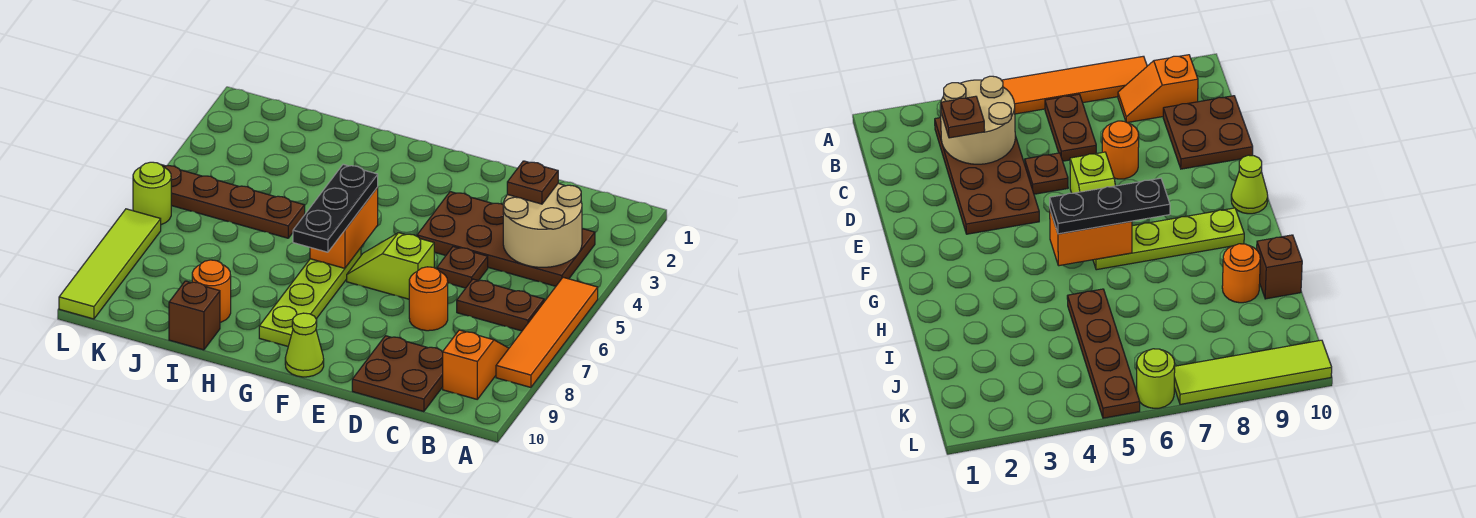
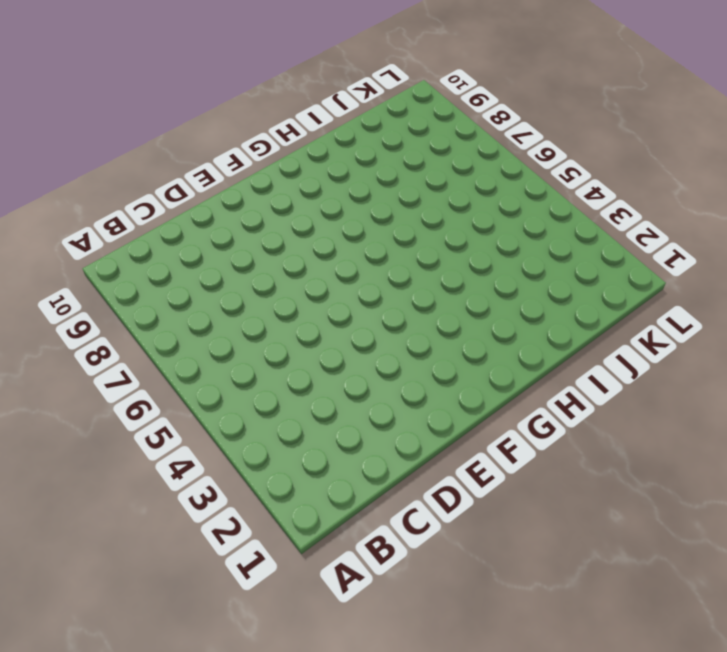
none -> orange 1x4 tile [496,277,598,387]
none -> brown 2x4 plate [417,192,595,286]
none -> brown 1x2 plate [457,279,544,331]

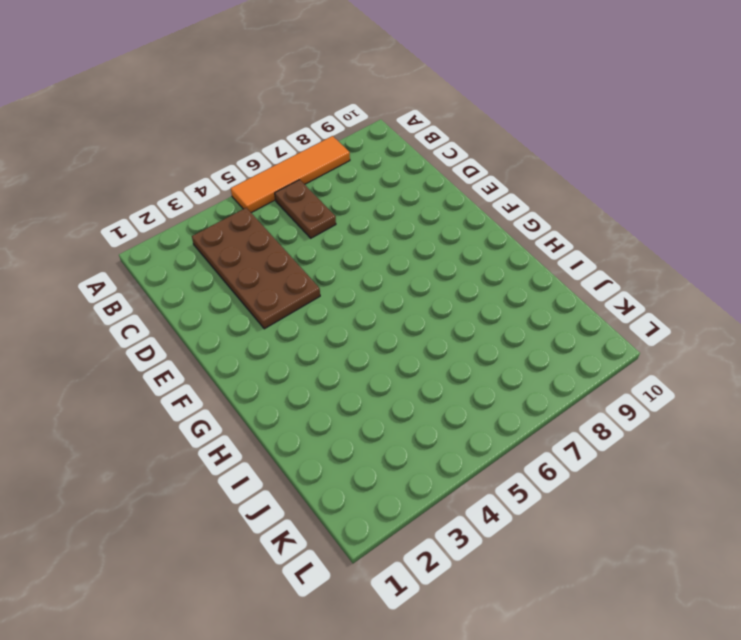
none -> orange 1x2 slope [443,330,509,399]
none -> brown 2x2 plate [352,336,443,412]
none -> brown 1x1 plate [437,247,488,288]

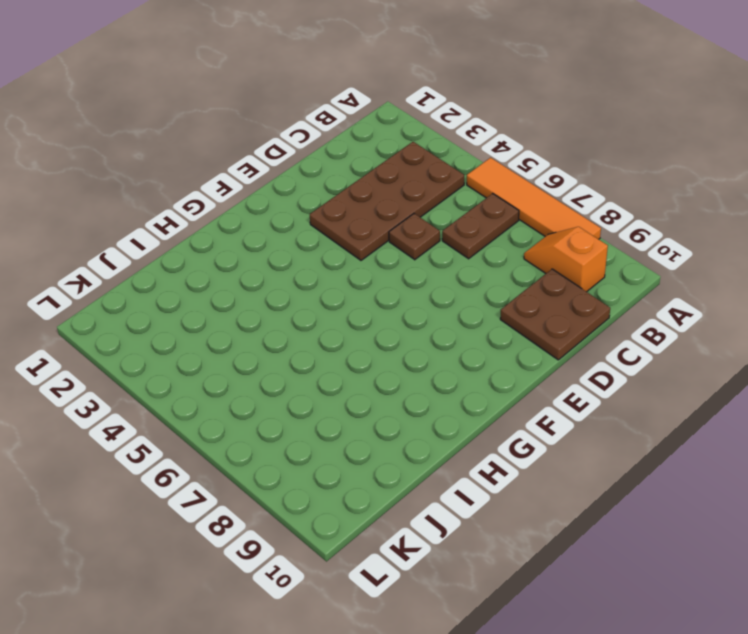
none -> orange 1x1 round brick [409,267,448,331]
none -> lime 1x2 slope [347,233,434,299]
none -> lime 1x1 cone [285,313,324,377]

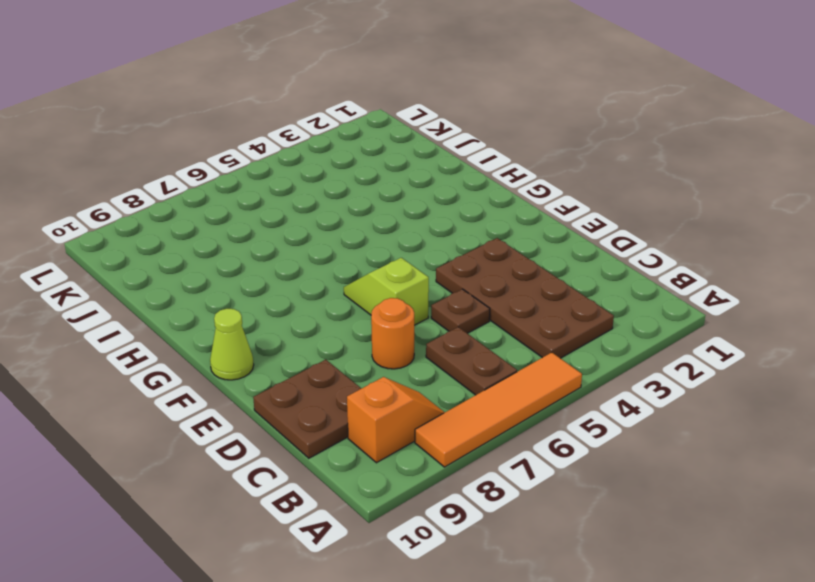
none -> lime 1x4 plate [259,248,361,346]
none -> brown 1x4 plate [162,165,305,238]
none -> orange 1x1 round brick [192,260,231,322]

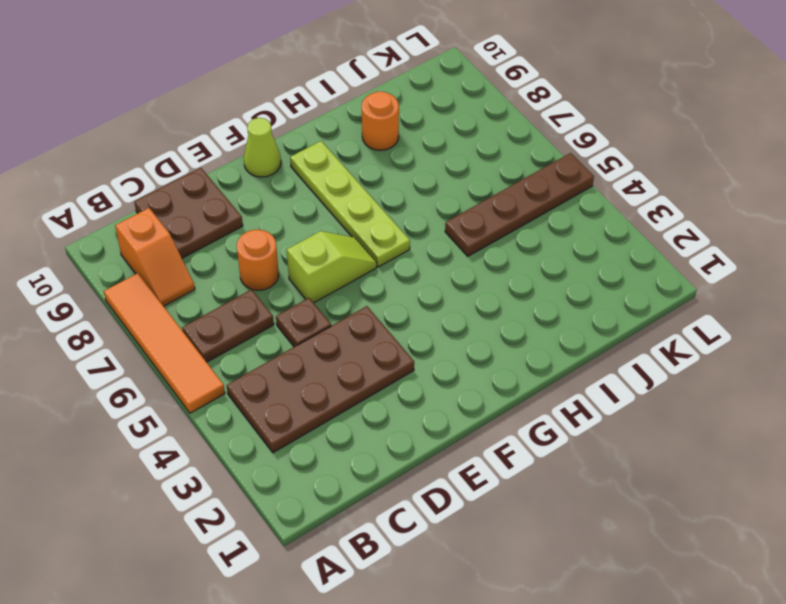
none -> brown 1x1 brick [169,281,220,350]
none -> lime 1x1 round brick [133,162,171,225]
none -> lime 1x4 tile [59,209,161,319]

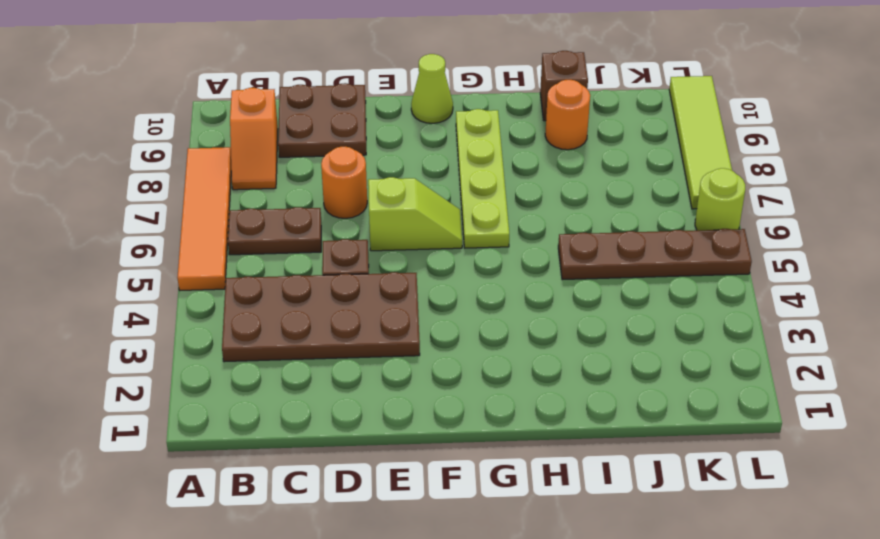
none -> tan 2x2 round brick [503,184,582,267]
none -> orange 1x2 brick [310,187,378,268]
none -> brown 1x1 plate [507,161,558,204]

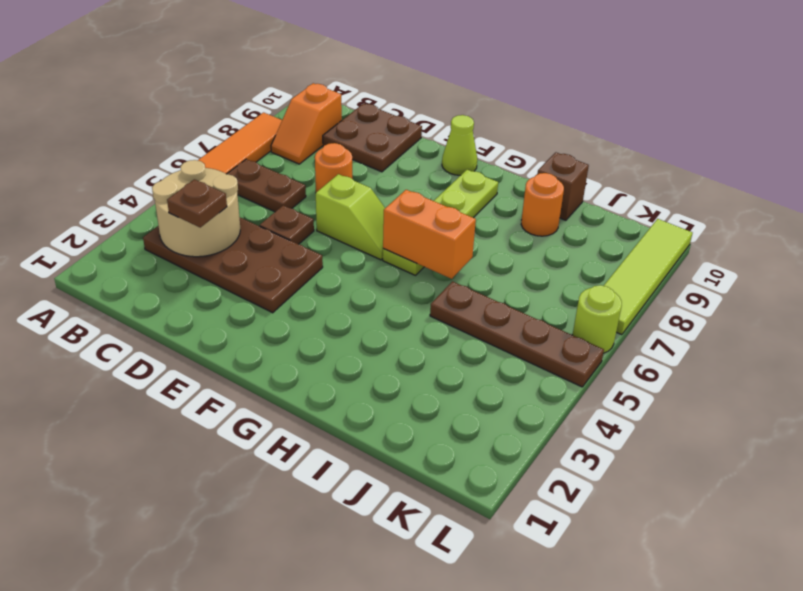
orange 1x2 brick [383,190,476,279] -> orange 1x2 brick turned to [310,187,378,268]
none -> black 1x3 plate [293,164,378,252]

